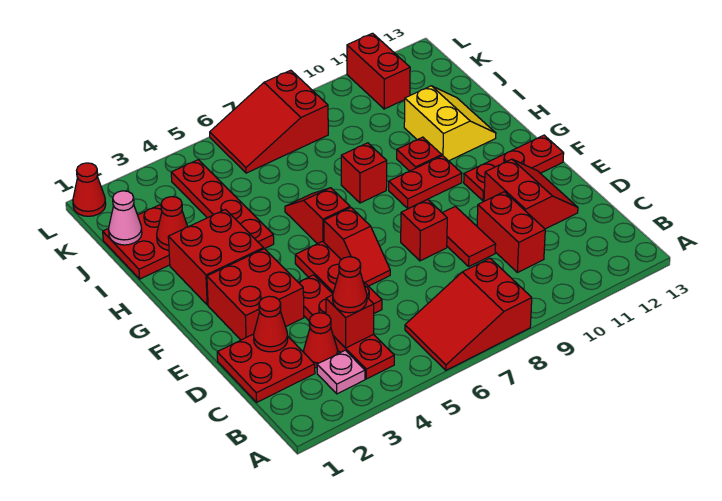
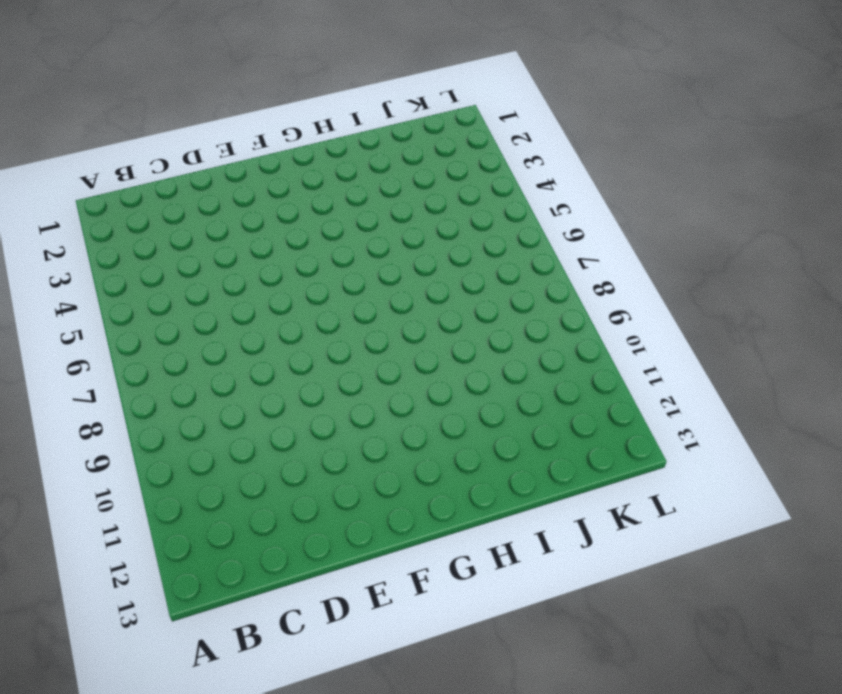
none -> red 2x3 slope [405,258,532,370]
none -> pink 1x1 plate [317,350,365,394]
none -> red 1x4 plate [298,275,394,379]

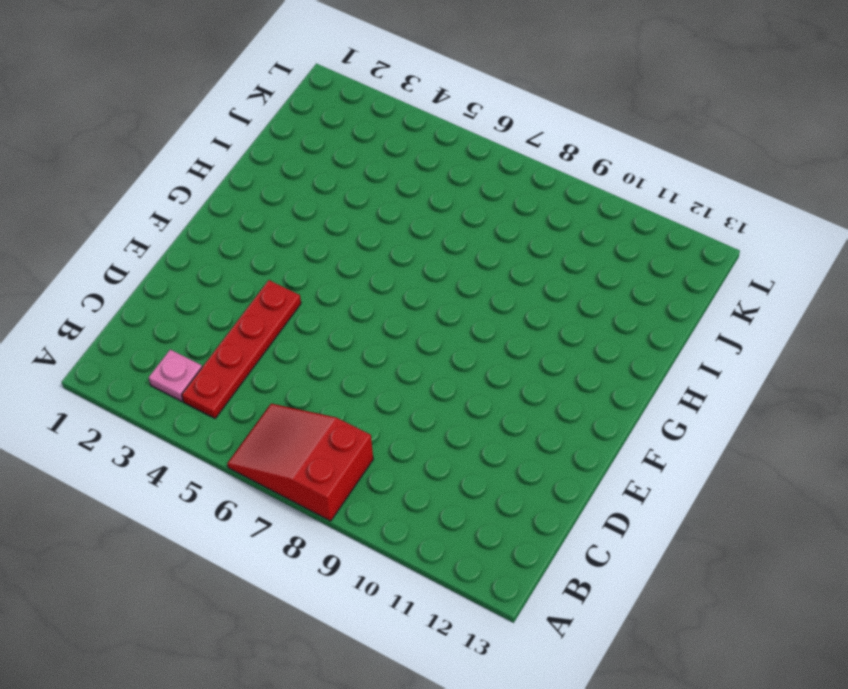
none -> red 2x2 plate [217,334,315,402]
none -> red 1x1 cone [304,313,338,368]
none -> red 1x2 brick [477,192,545,273]

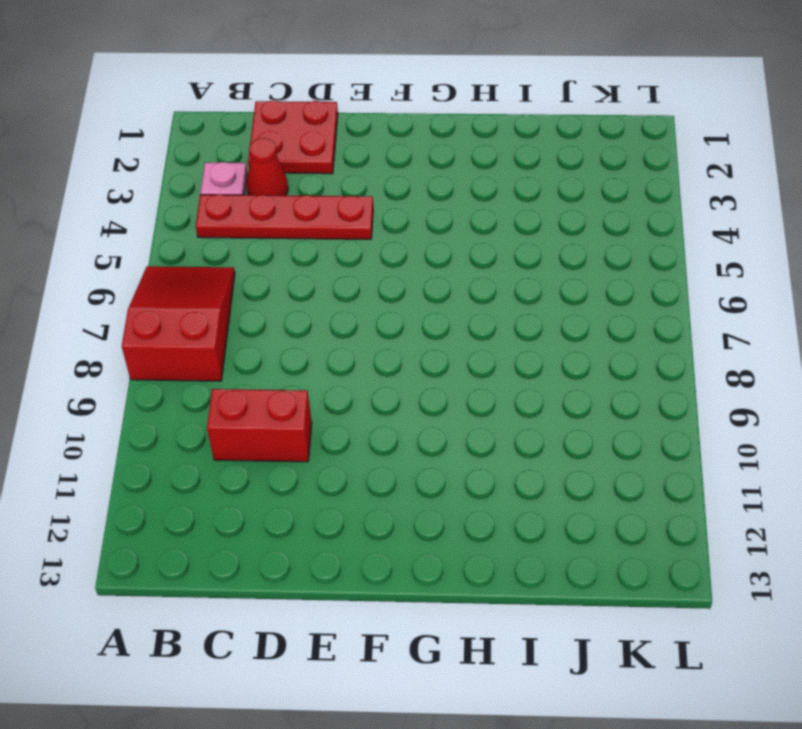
none -> red 1x3 plate [295,241,382,313]
none -> red 1x2 tile [443,206,496,266]
none -> red 2x2 slope [484,159,578,229]

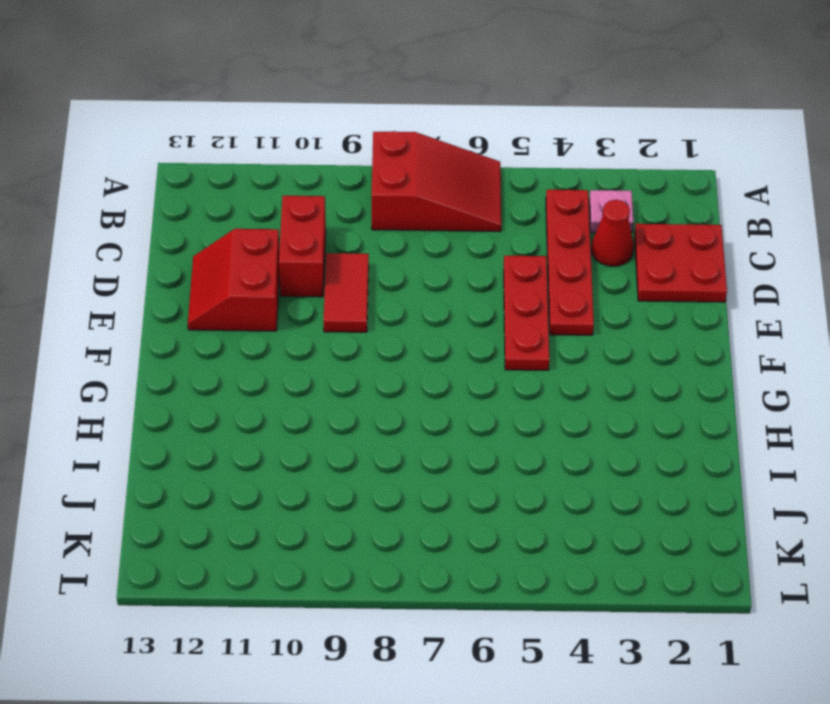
none -> red 2x2 brick [207,249,304,340]
none -> red 1x2 slope [324,208,390,286]
none -> red 1x1 brick [401,199,447,261]

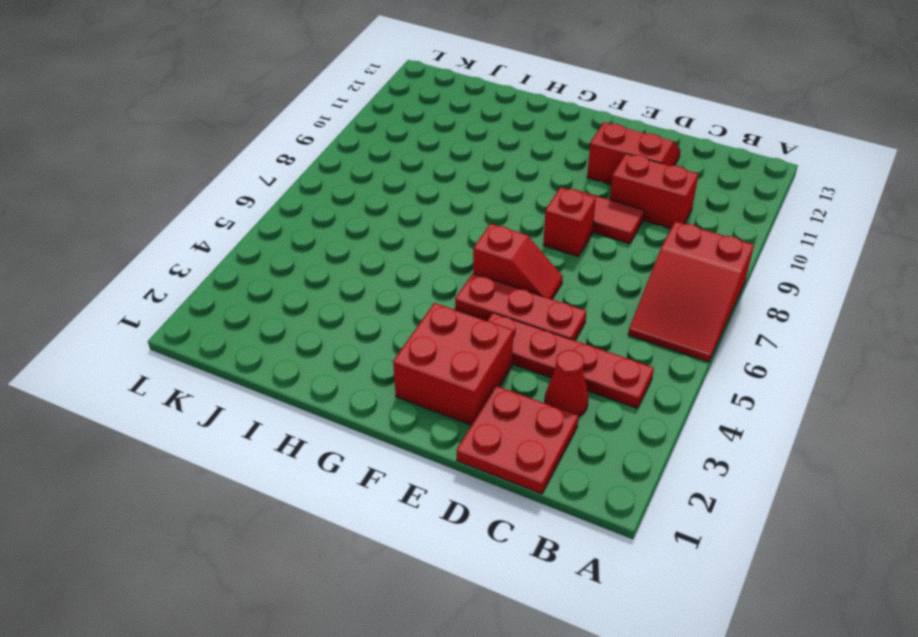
none -> pink 1x1 plate [317,350,365,394]
none -> red 1x3 plate [464,135,564,201]
none -> red 2x2 brick [168,210,264,305]

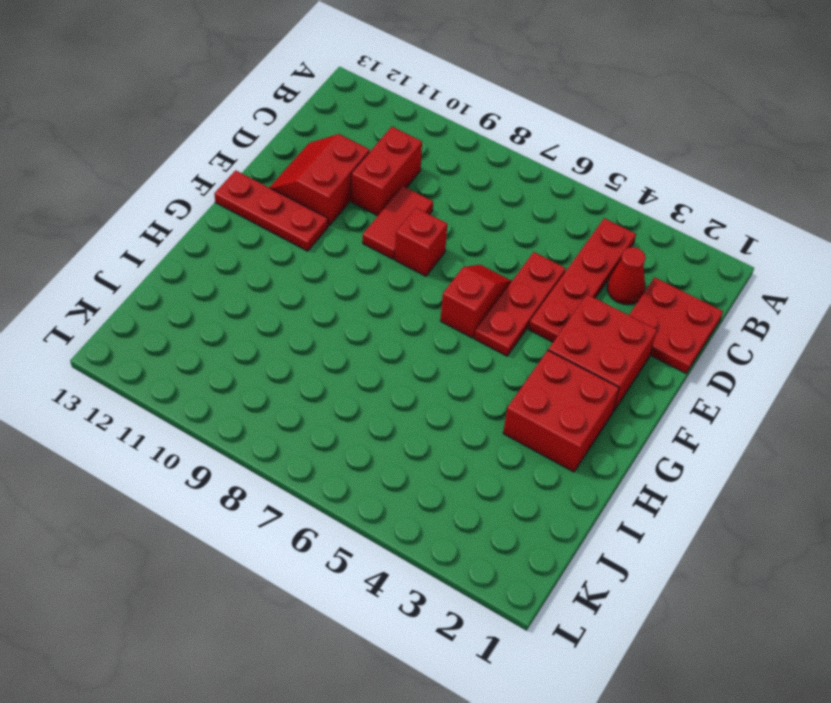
none -> red 2x3 slope [405,258,532,370]
none -> pink 1x1 plate [317,350,365,394]
none -> red 1x2 slope [285,188,350,244]

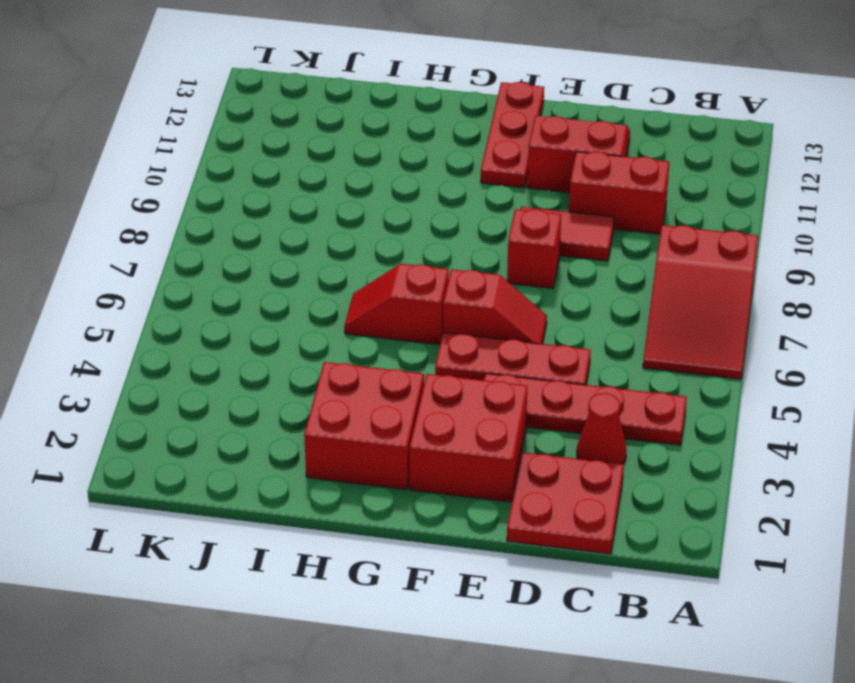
none -> pink 1x1 plate [317,350,365,394]
none -> red 1x2 plate [389,156,462,209]
none -> red 1x4 plate [171,160,274,249]

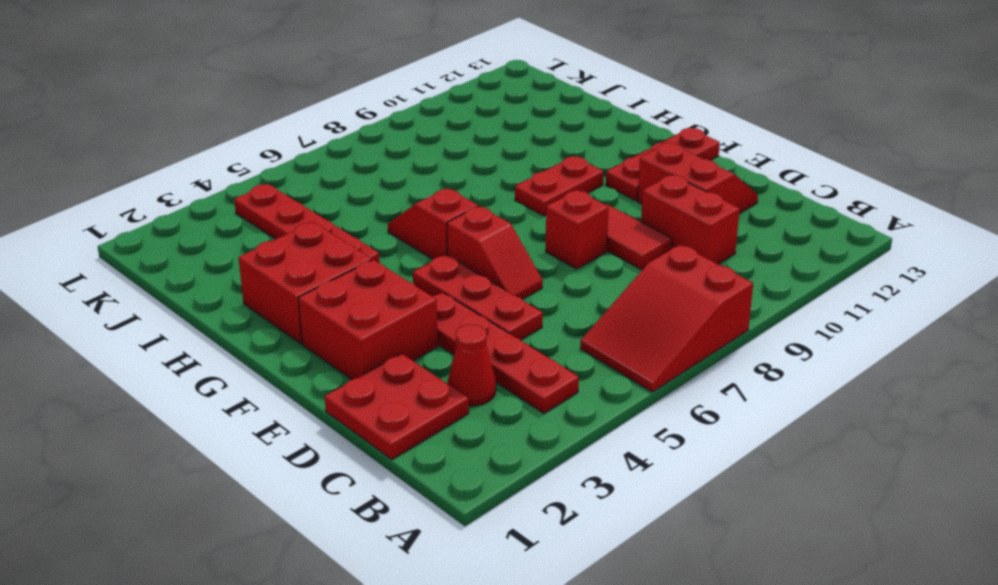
none -> pink 1x1 plate [317,350,365,394]
none -> red 1x1 brick [341,143,387,203]
none -> red 1x1 plate [397,137,442,171]

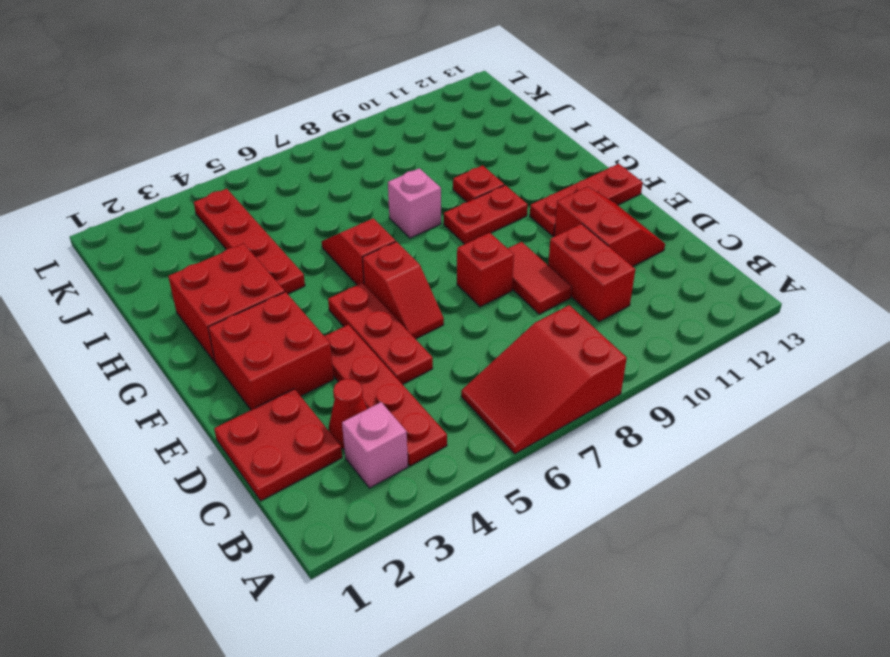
pink 1x1 brick [342,402,408,488] -> pink 1x1 plate [317,350,365,394]
pink 1x1 brick [388,168,441,238] -> red 1x1 brick [341,143,387,203]
none -> yellow 2x2 slope [404,86,496,161]
none -> red 2x2 plate [103,205,170,279]
none -> red 2x3 slope [210,70,328,173]

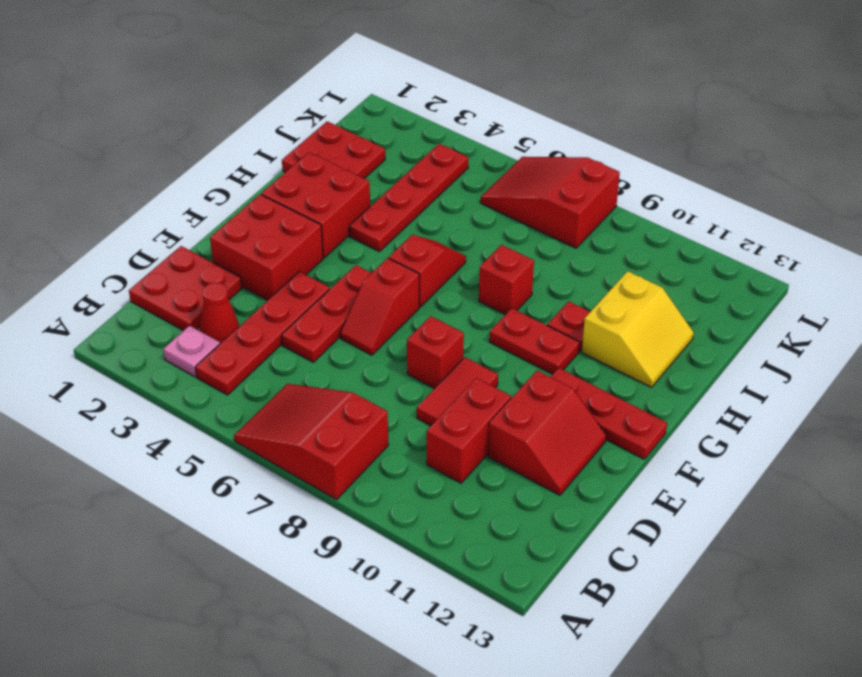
none -> red 1x2 brick [347,33,410,109]
none -> red 1x1 cone [73,163,106,216]
none -> red 1x1 brick [326,295,374,348]

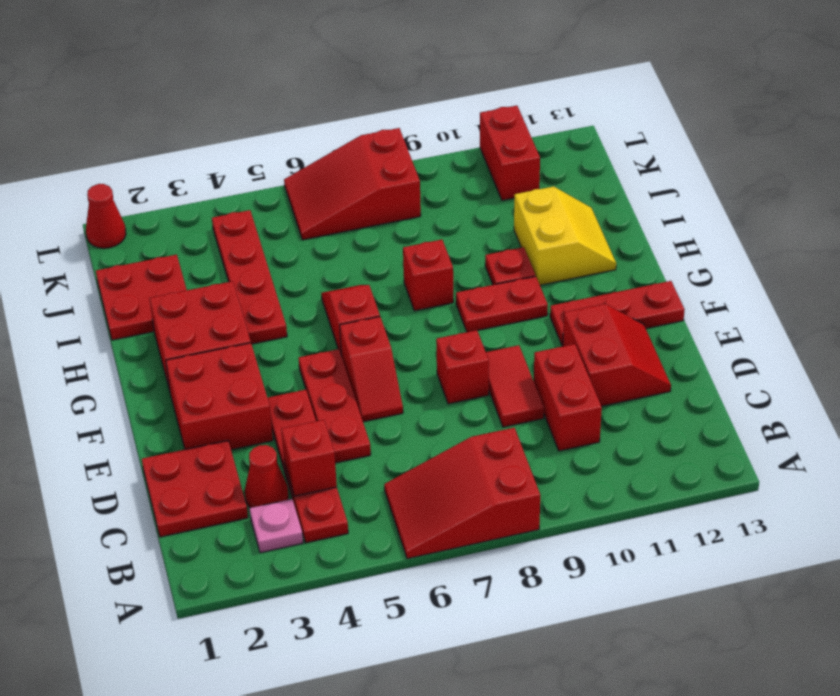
none -> red 1x1 cone [254,296,288,352]
none -> red 1x1 cone [157,197,188,250]
none -> pink 1x1 cone [109,191,142,245]

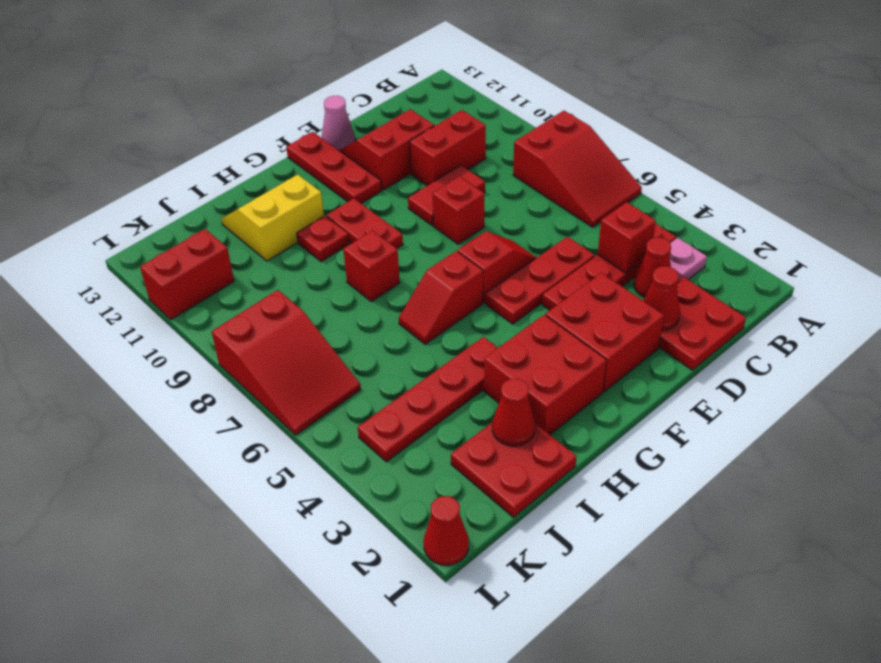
pink 1x1 cone [322,96,355,150] -> pink 1x1 cone moved to [109,191,142,245]
none -> red 1x1 cone [333,257,367,313]

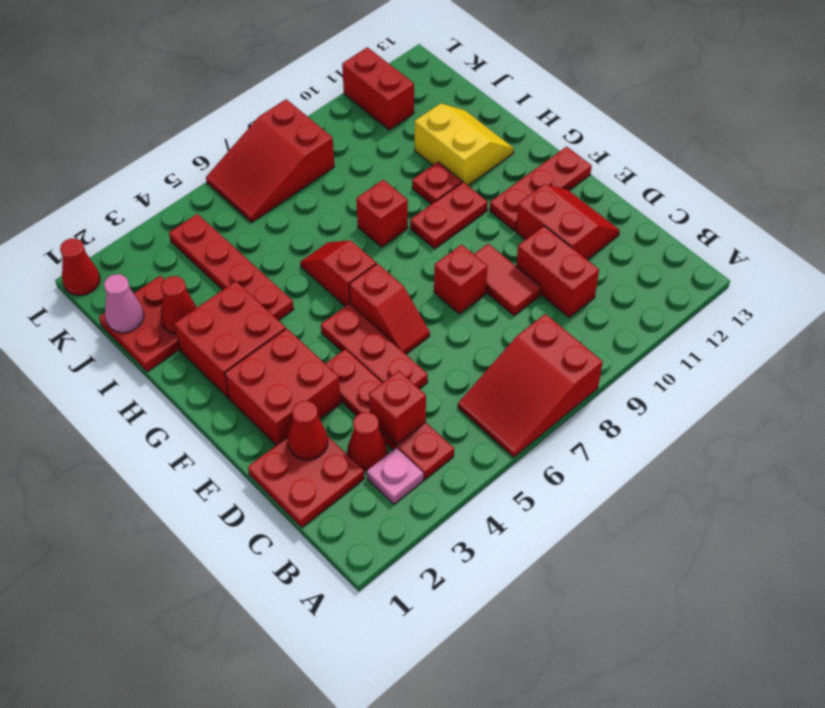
none -> red 1x1 cone [333,257,367,313]

